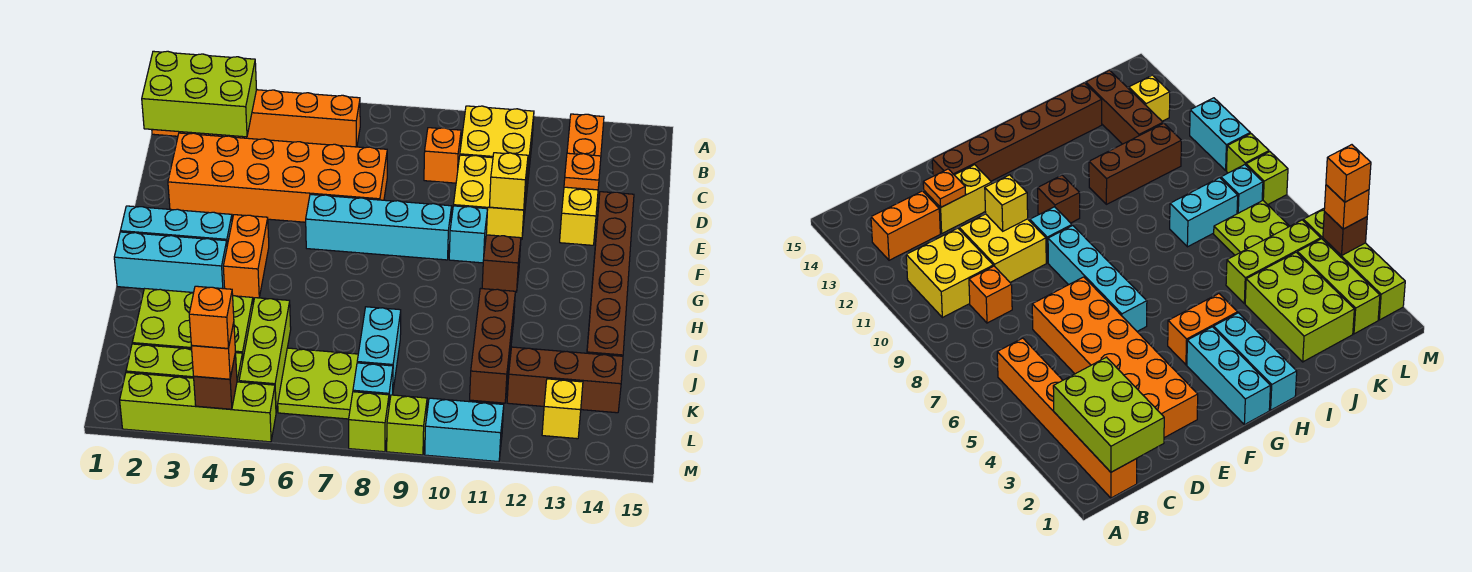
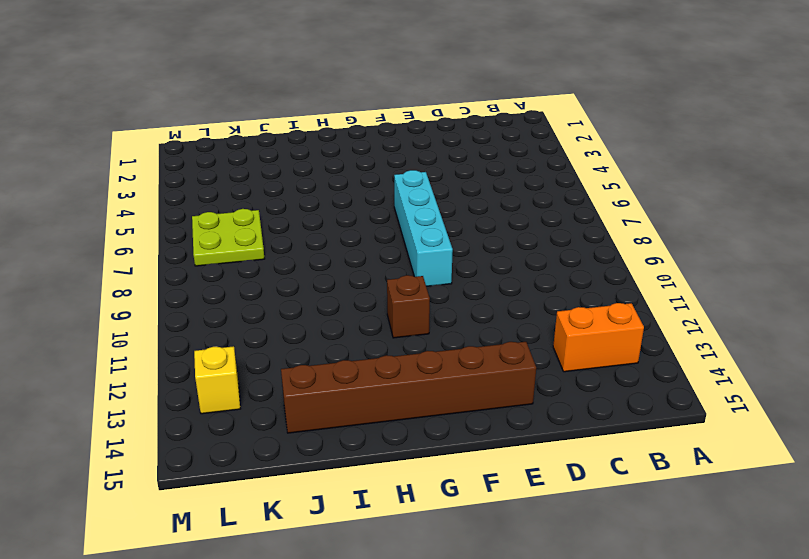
none -> orange 1x6 brick [152,90,360,147]
none -> yellow 2x2 brick [460,106,534,187]
none -> orange 1x1 brick [424,128,461,183]
none -> orange 2x6 brick [168,133,387,222]

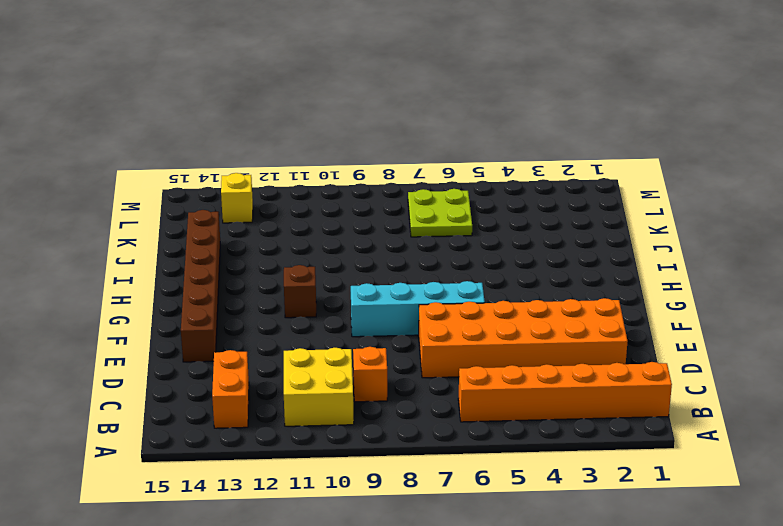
none -> yellow 2x2 brick [453,155,529,240]
none -> yellow 1x2 brick [560,187,598,245]
none -> cyan 1x1 brick [449,206,488,263]
none -> cyan 1x3 brick [121,206,232,245]

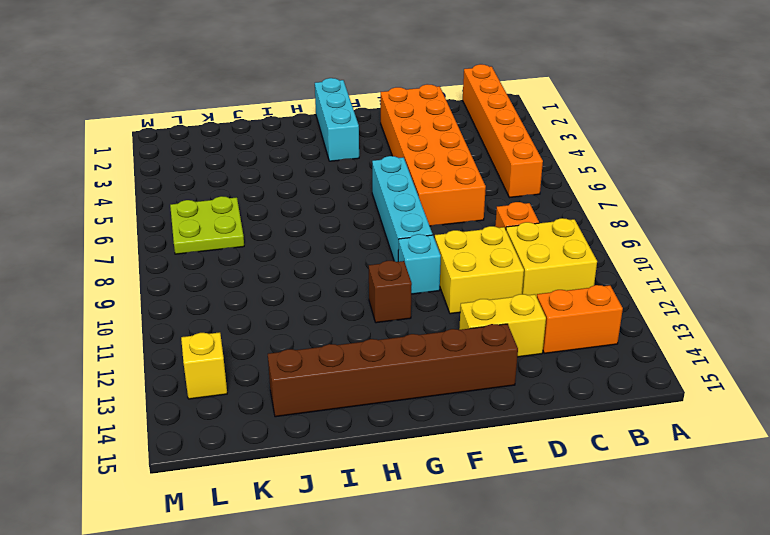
none -> orange 1x2 brick [223,215,269,298]
none -> cyan 1x3 brick [114,232,227,293]
none -> brown 1x3 brick [470,289,515,403]
none -> lime 2x3 brick [132,289,253,357]

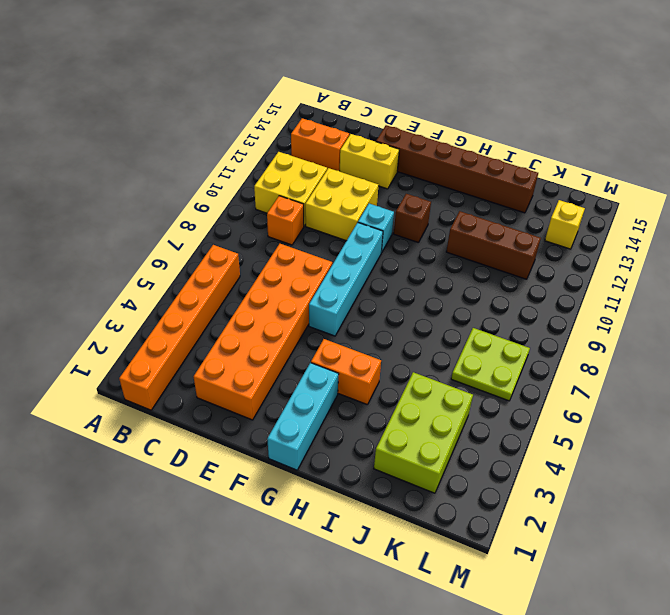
none -> cyan 1x3 brick [114,232,227,293]
none -> lime 1x3 brick [239,298,291,411]
none -> cyan 1x2 brick [357,307,401,389]
none -> brown 1x3 brick [507,347,623,413]

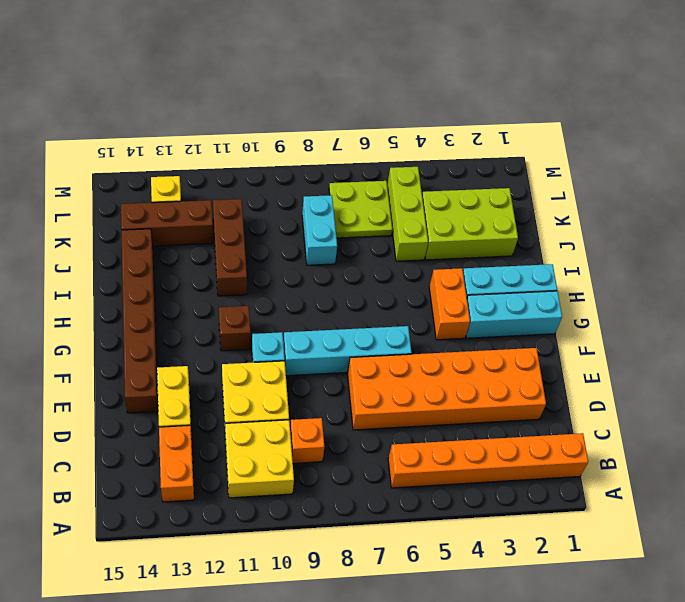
none -> lime 1x3 brick [126,344,243,382]
none -> cyan 1x1 brick [353,363,393,405]
none -> lime 1x4 brick [120,373,276,442]
none -> lime 1x1 brick [349,392,389,452]

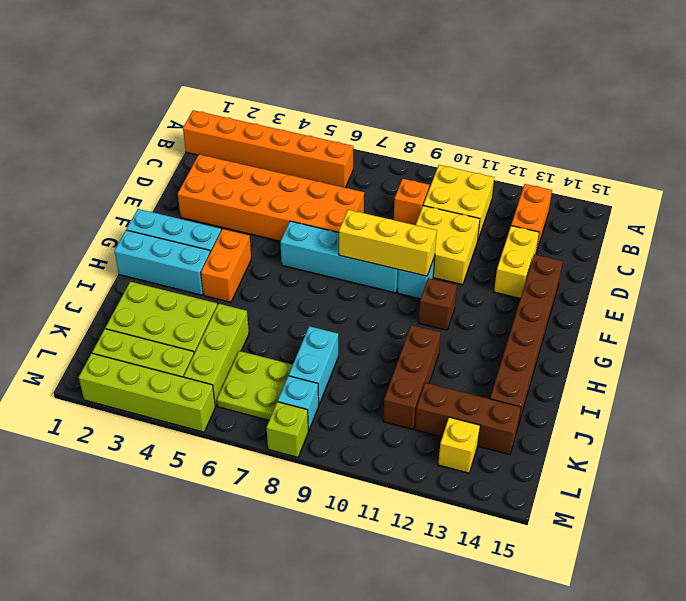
yellow 1x3 brick [339,210,437,276] -> none
none -> lime 1x1 brick [387,395,427,455]
none -> cyan 1x2 brick [425,398,504,462]
none -> lime 2x3 brick [142,51,257,137]
none -> orange 1x1 plate [564,153,601,190]

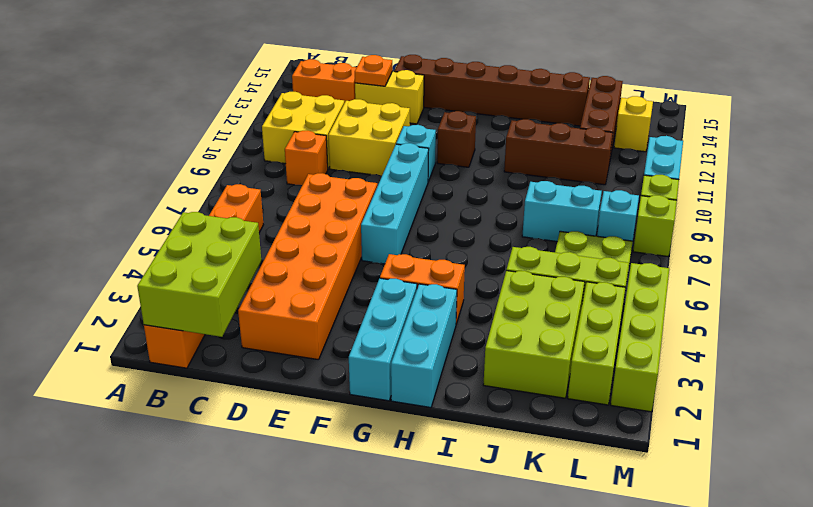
none -> yellow 1x1 brick [489,153,528,210]
none -> brown 1x1 brick [194,352,237,409]
none -> orange 1x1 brick [191,323,235,379]
none -> orange 1x1 brick [189,286,234,349]

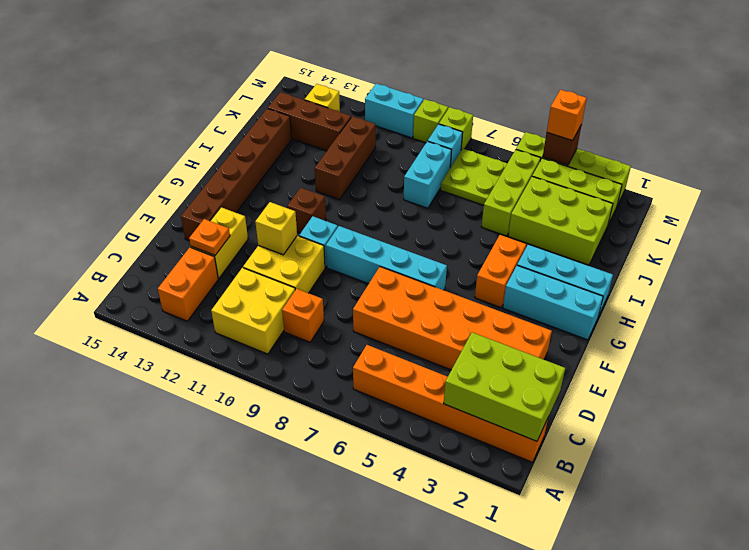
none -> orange 1x1 brick [189,286,234,349]

